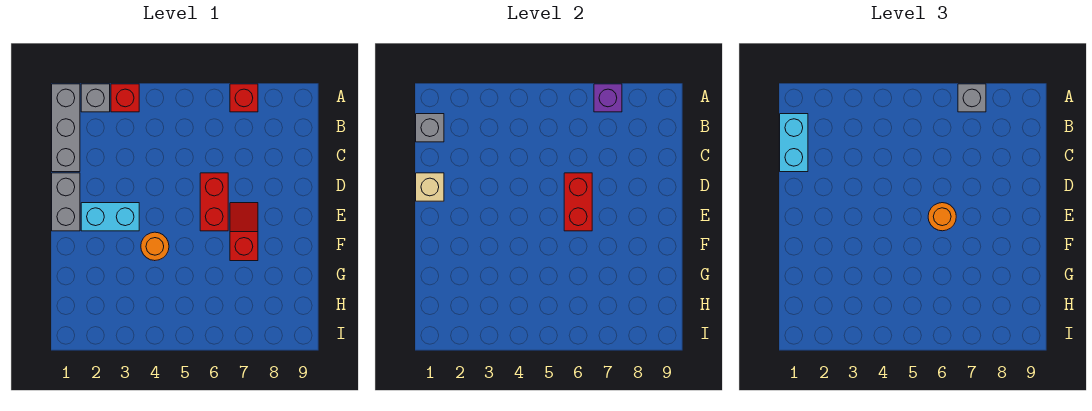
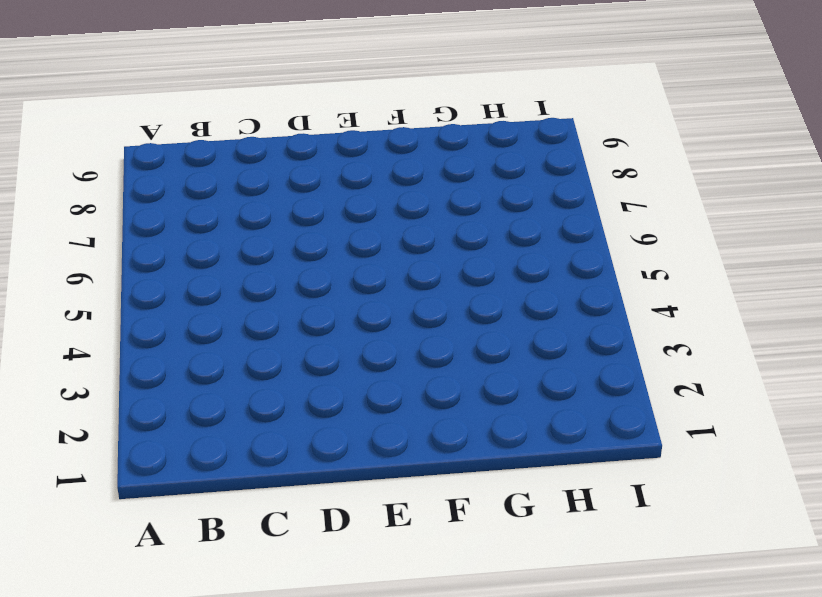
none -> grey 1x3 brick [52,84,80,172]
none -> grey 1x1 brick [81,84,110,112]
none -> red 1x1 brick [111,84,139,112]

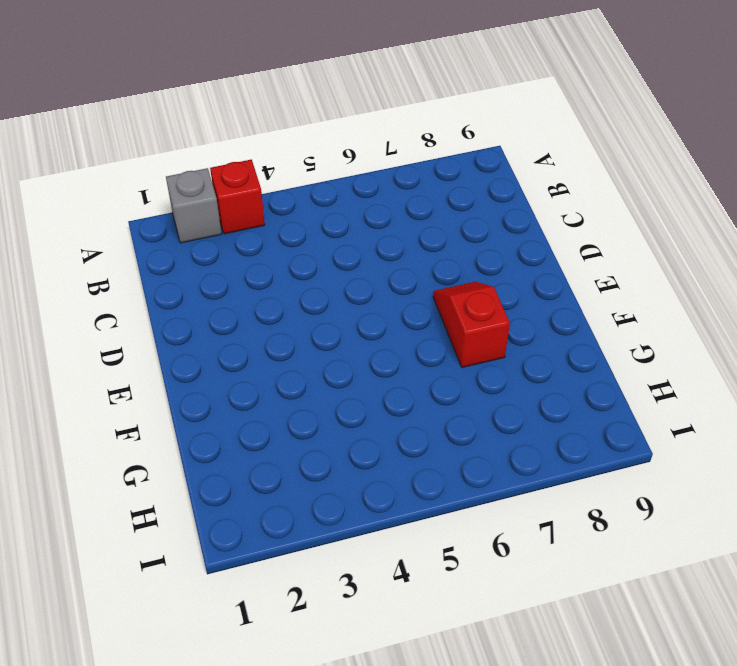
none -> grey 1x3 brick [52,84,80,172]
none -> red 1x1 brick [230,84,258,112]
none -> grey 1x2 brick [52,173,80,231]

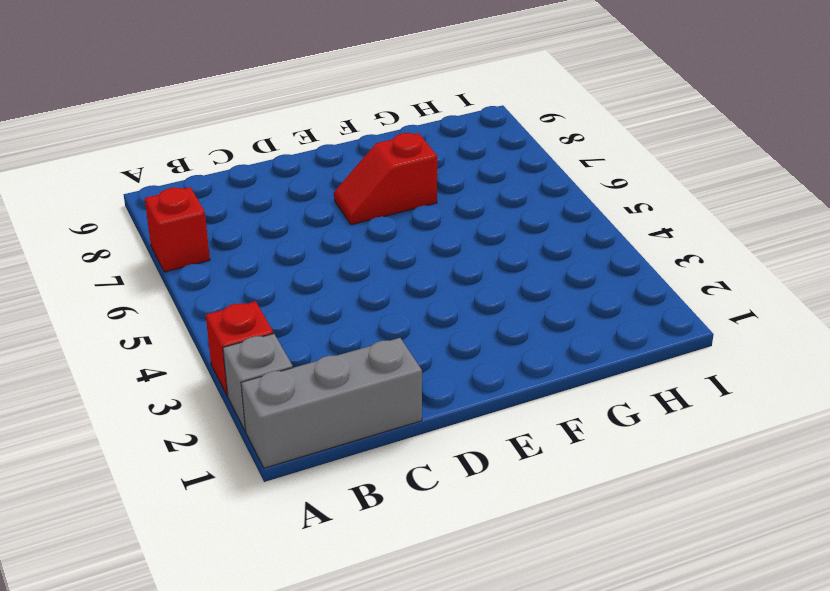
none -> grey 1x2 brick [52,173,80,231]
none -> red 1x2 brick [200,173,228,231]
none -> cyan 1x2 brick [81,203,139,231]

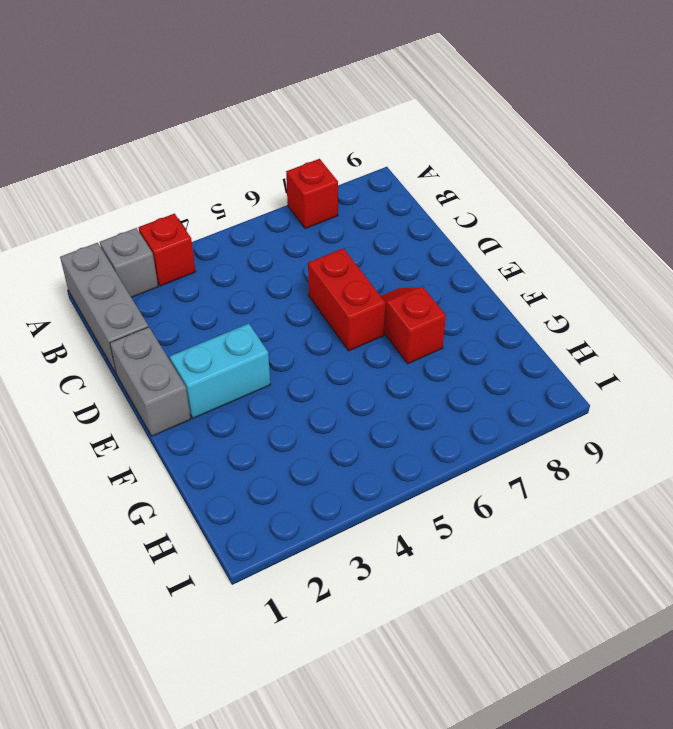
none -> orange 1x1 round brick [141,232,169,261]
none -> purple 1x1 brick [594,84,622,112]
none -> grey 1x1 brick [416,114,444,142]

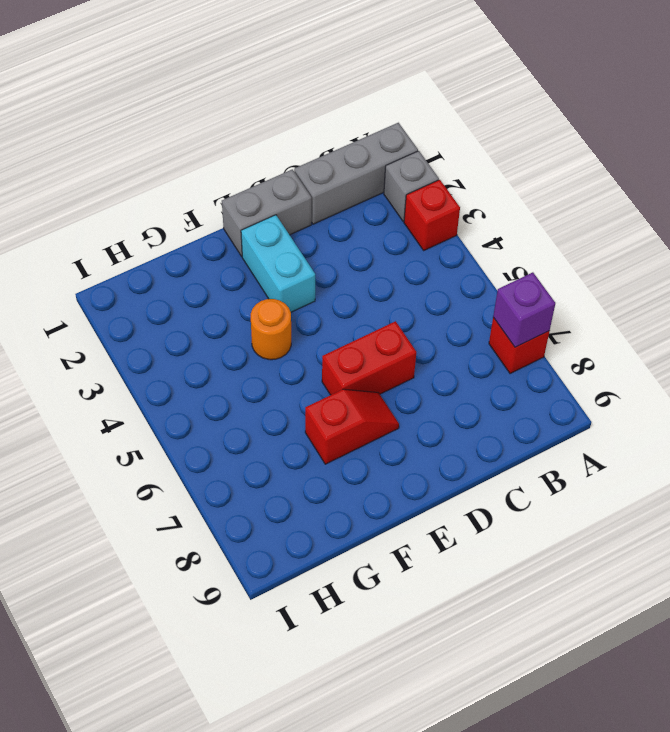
none -> grey 1x1 brick [416,114,444,142]
none -> tan 1x1 brick [416,173,444,201]
none -> red 1x2 brick [564,173,592,231]

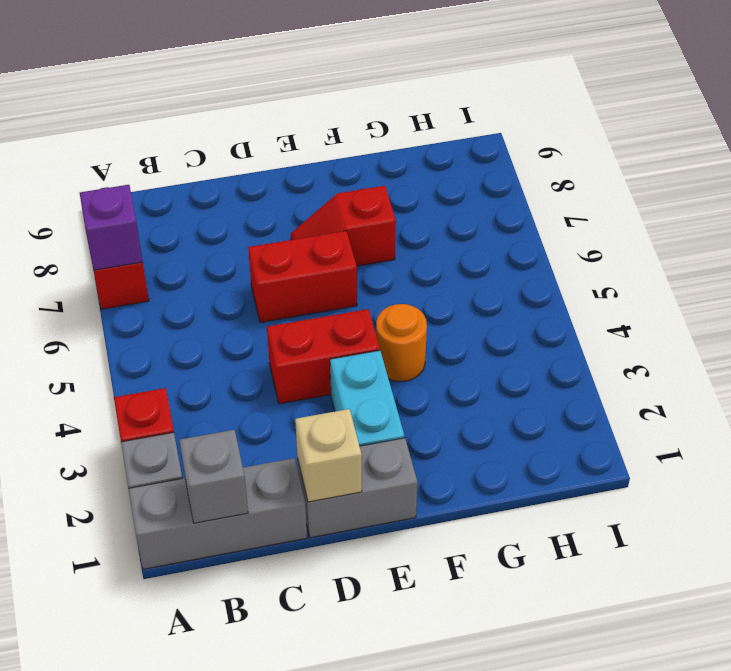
red 1x2 brick [267,309,380,404] -> red 1x2 brick moved to [564,173,592,231]
none -> grey 1x1 brick [958,84,986,112]
none -> cyan 1x2 brick [780,114,808,172]
none -> orange 1x1 round brick [928,203,956,231]

